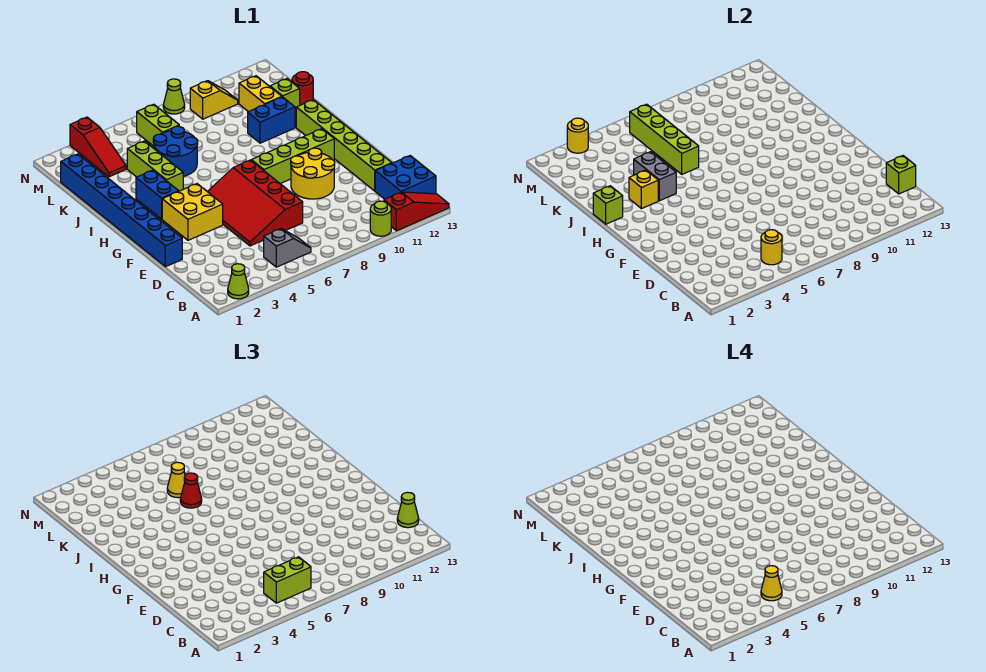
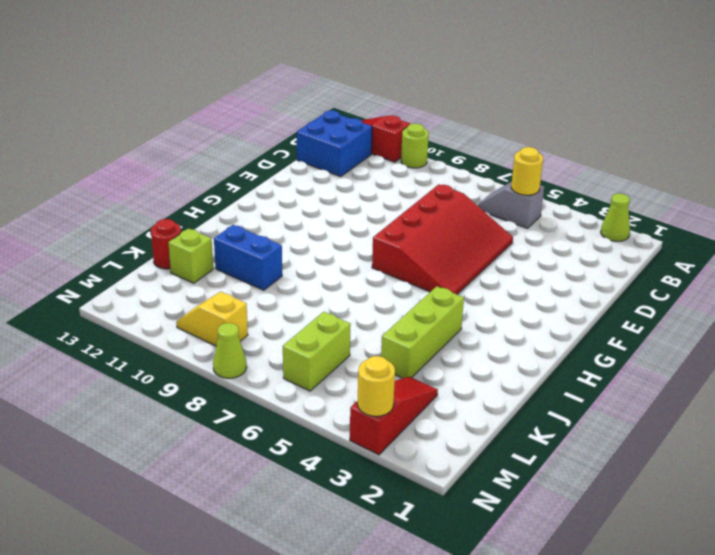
none -> lime 1x6 brick [296,100,392,191]
none -> blue 1x8 brick [61,154,182,267]
none -> yellow 2x2 round brick [291,148,335,199]
none -> yellow 2x2 brick [162,184,223,240]

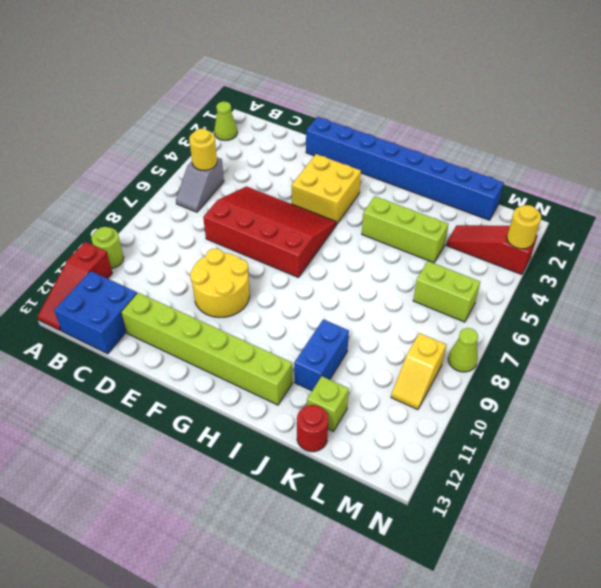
none -> lime 1x4 brick [251,129,334,184]
none -> blue 1x2 brick [136,170,179,219]
none -> blue 2x2 round brick [153,126,198,176]
none -> yellow 1x2 brick [239,76,282,112]

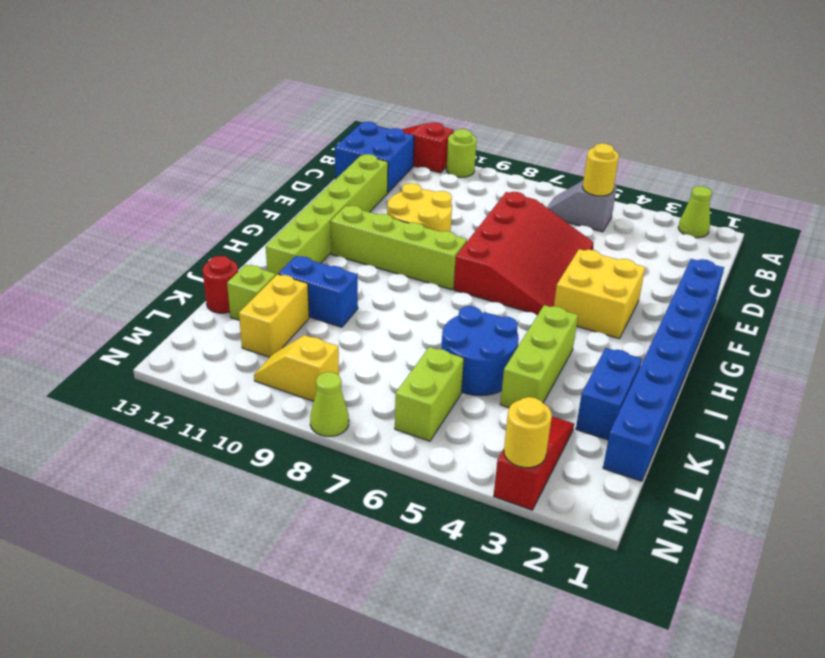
blue 1x2 brick [576,348,642,440] -> blue 1x2 brick moved to [136,170,179,219]
none -> lime 1x1 brick [886,156,916,194]
none -> lime 1x1 brick [593,186,623,224]
none -> yellow 1x1 brick [629,170,658,209]
none -> grey 1x2 brick [634,152,676,201]

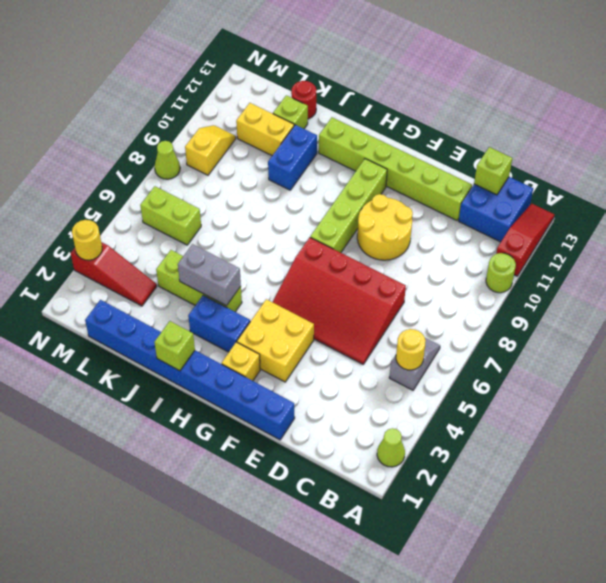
yellow 1x1 brick [222,342,260,381] -> yellow 1x1 brick moved to [629,170,658,209]
none -> blue 2x2 round brick [153,126,198,176]
none -> lime 1x4 brick [630,104,699,174]
none -> lime 1x2 brick [264,557,311,603]
none -> lime 1x1 cone [397,492,419,528]

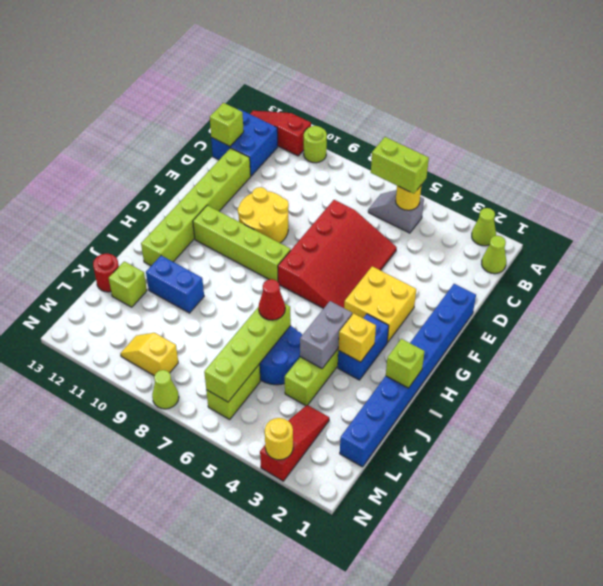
lime 1x1 cone [482,236,506,274] -> lime 1x1 cone moved to [397,492,419,528]
none -> yellow 1x2 brick [239,76,282,112]
none -> yellow 1x1 cone [167,462,185,498]
none -> yellow 1x1 cone [761,566,782,601]

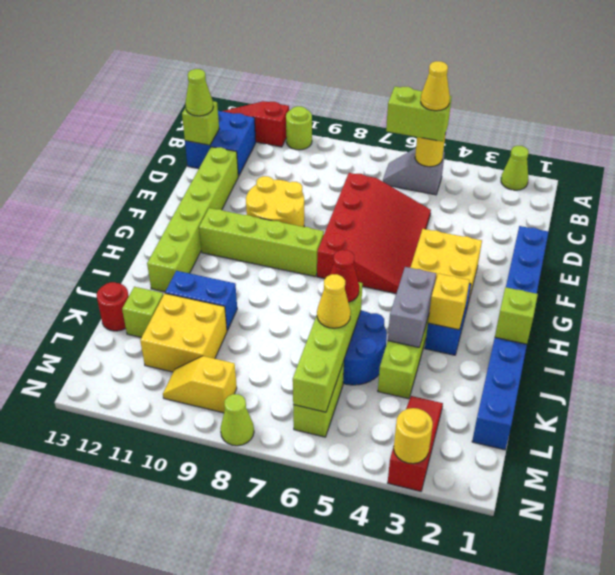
yellow 2x2 brick [140,293,227,372] -> yellow 1x2 brick [239,76,282,112]

